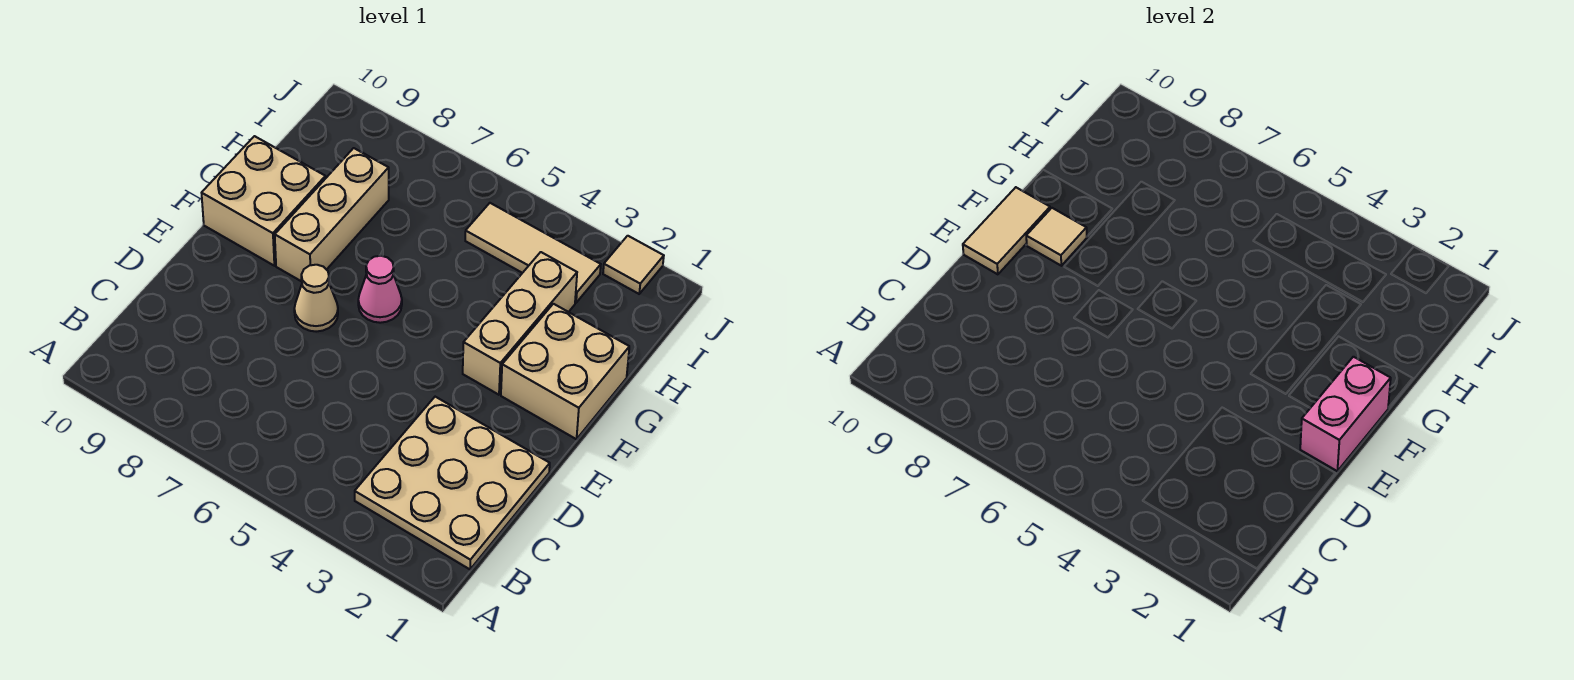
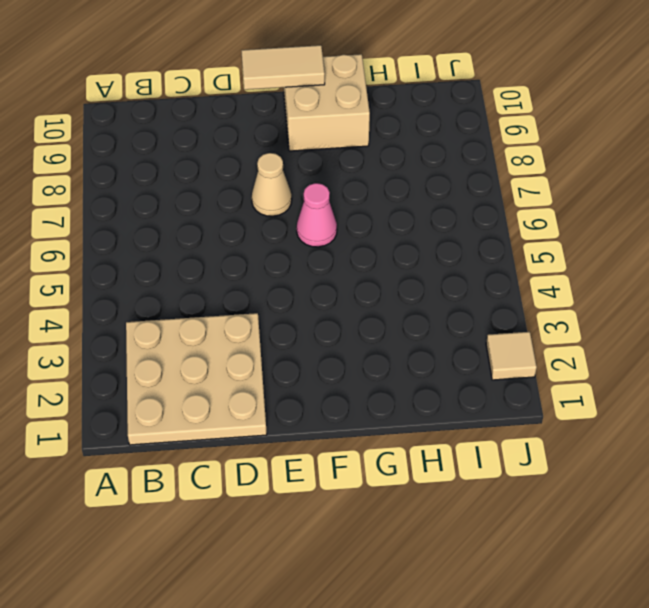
none -> tan 2x2 brick [501,304,629,439]
none -> tan 1x3 brick [463,252,577,395]
none -> tan 1x3 brick [275,148,389,282]

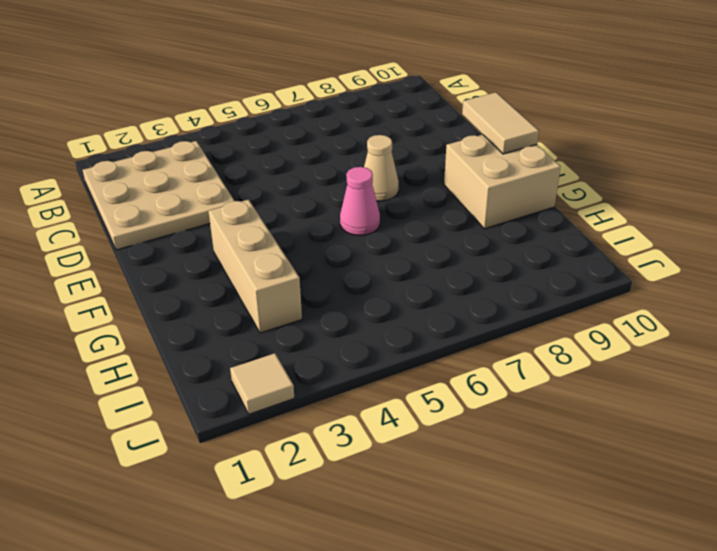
none -> tan 2x2 brick [501,304,629,439]
none -> tan 1x3 brick [275,148,389,282]
none -> tan 1x3 tile [465,203,601,303]

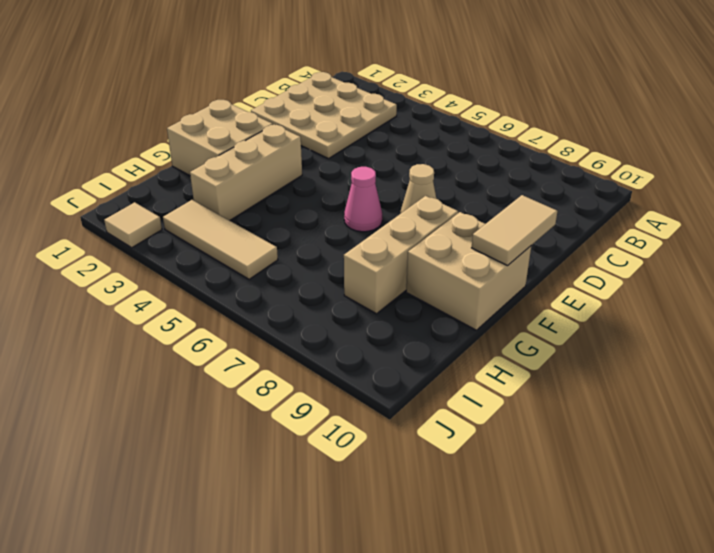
none -> pink 1x2 brick [1300,357,1391,471]
none -> tan 1x1 tile [1026,208,1087,266]

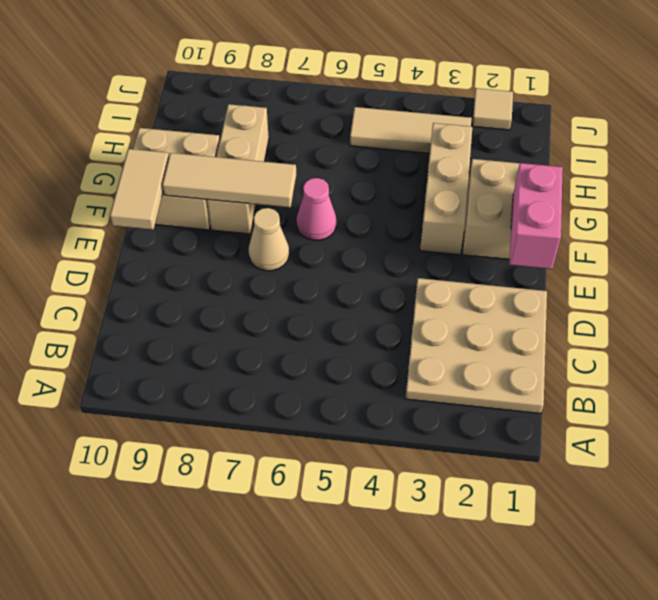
tan 1x3 tile [163,153,296,207] -> tan 1x1 tile [1026,208,1087,266]

